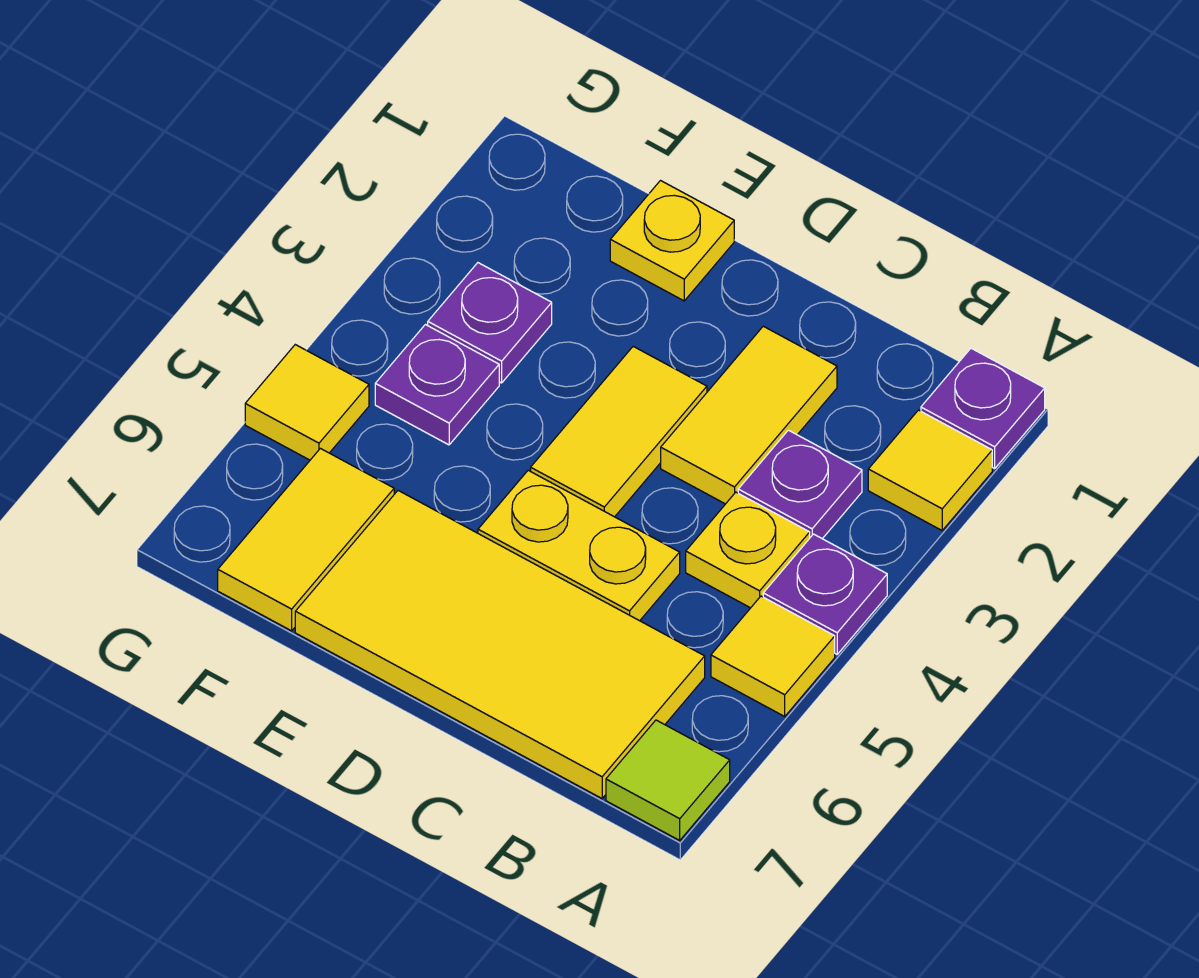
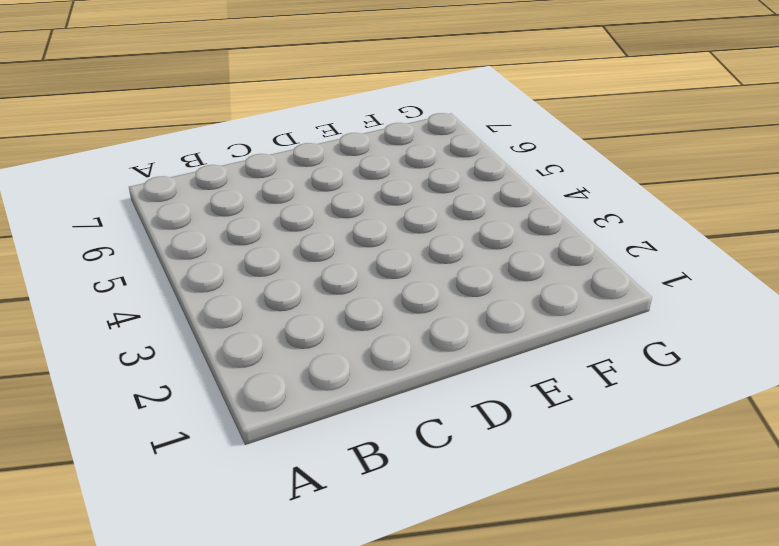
none -> purple 1x1 plate [921,348,1045,469]
none -> yellow 1x1 tile [868,410,992,530]
none -> purple 1x1 plate [763,534,887,654]

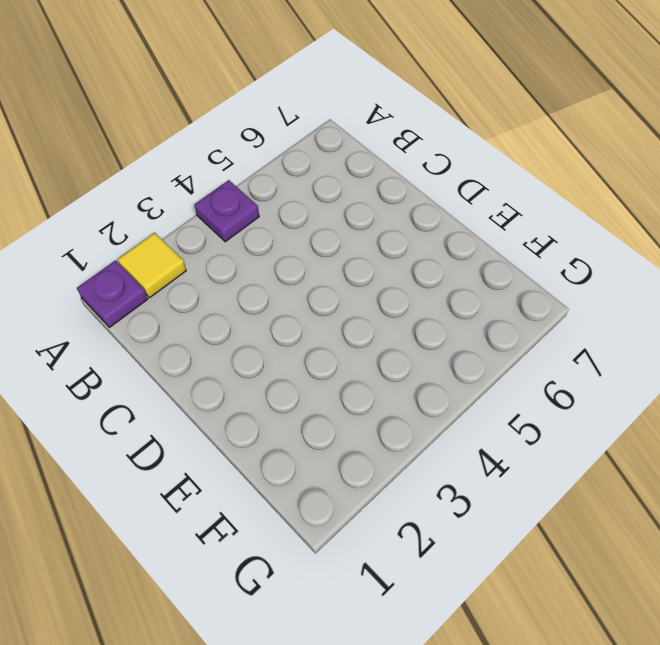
none -> yellow 1x1 tile [711,596,835,716]
none -> lime 1x1 tile [606,720,730,840]
none -> purple 1x1 plate [738,430,862,539]

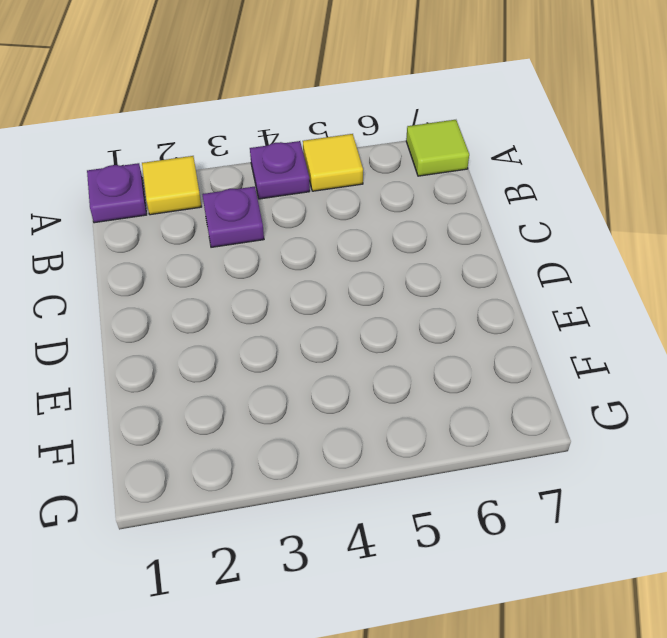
none -> yellow 1x1 plate [686,492,810,608]
none -> yellow 2x4 tile [295,491,705,798]
none -> yellow 1x2 tile [661,326,837,504]

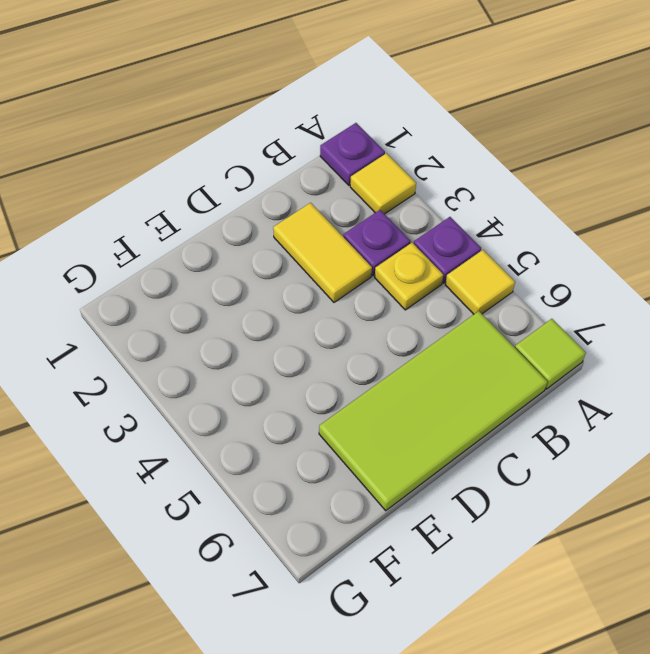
lime 2x4 tile [319,311,548,511] -> yellow 2x4 tile [295,491,705,798]
none -> yellow 1x2 plate [478,470,680,621]
none -> yellow 1x2 tile [531,346,707,517]
none -> yellow 1x1 plate [610,181,734,301]

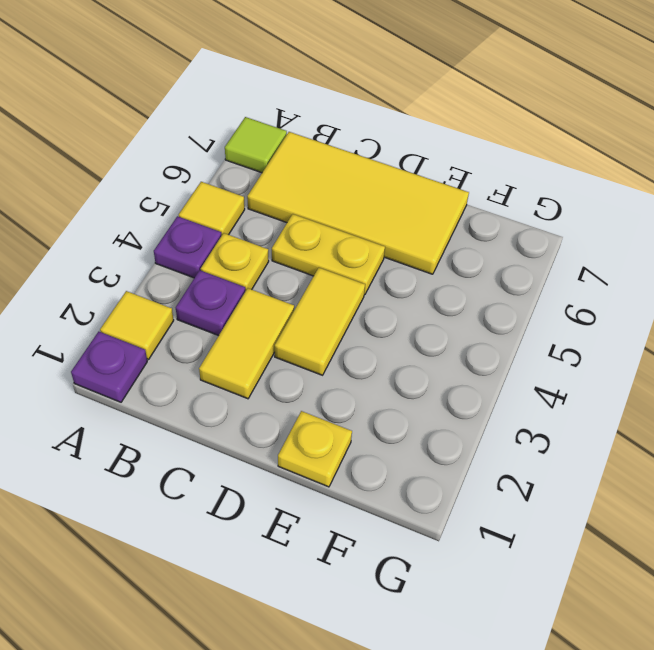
none -> purple 1x1 plate [428,263,552,383]
none -> purple 1x1 plate [375,325,499,445]
none -> yellow 1x2 tile [218,448,394,631]

